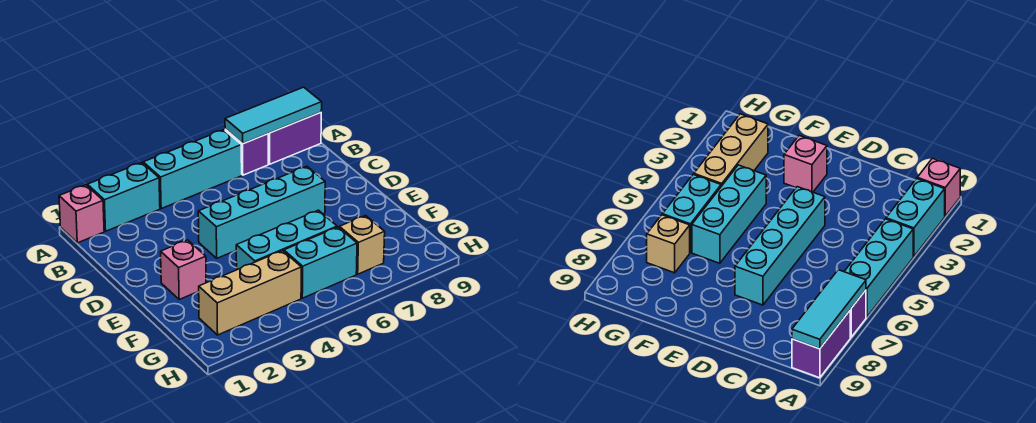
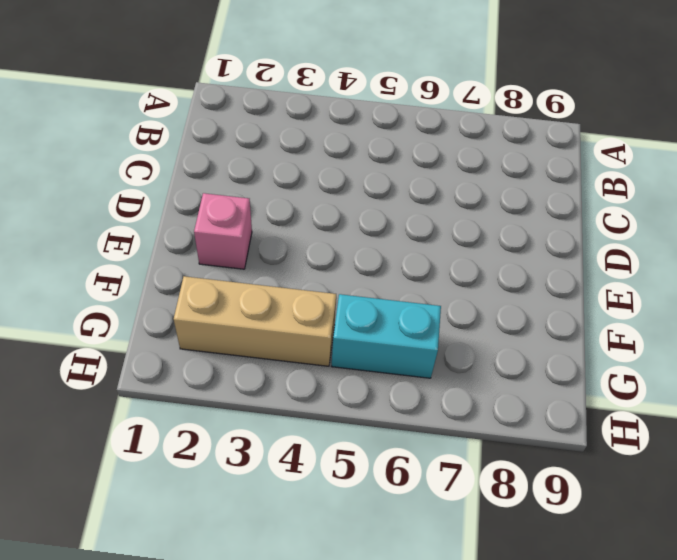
none -> pink 1x1 brick [59,185,104,243]
none -> cyan 1x2 brick [87,163,160,231]
none -> cyan 1x3 brick [143,130,242,209]

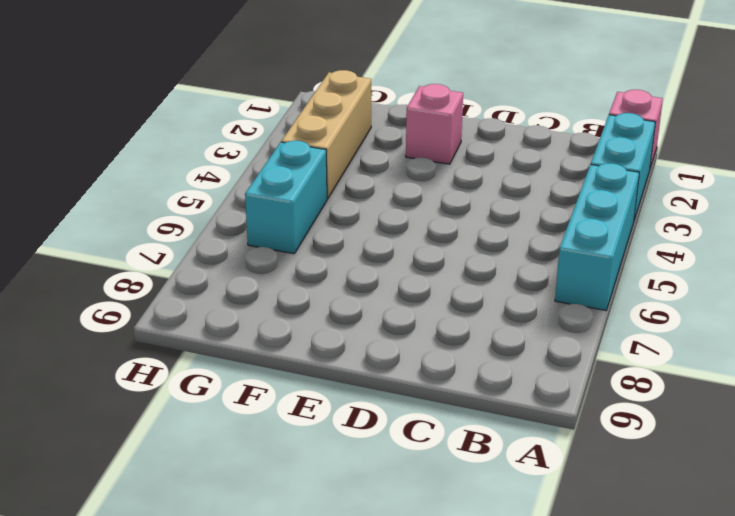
none -> purple 1x1 brick [225,129,268,175]
none -> purple 1x2 brick [268,112,321,164]
none -> cyan 1x4 brick [198,166,325,258]

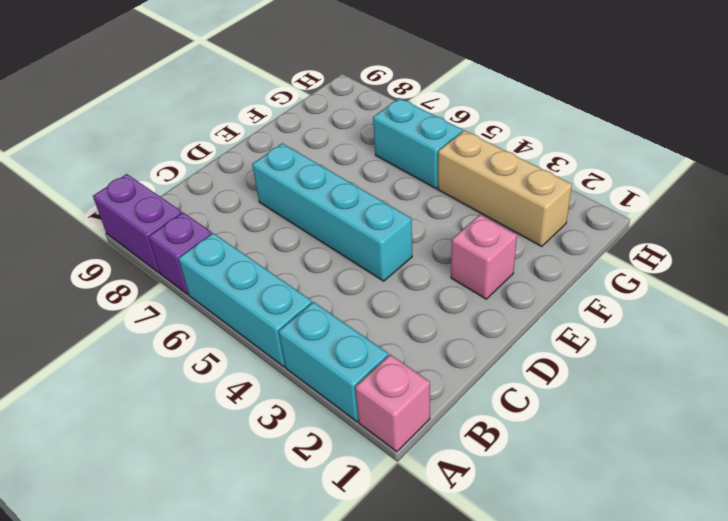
none -> cyan 1x3 brick [236,210,337,270]
none -> tan 1x1 brick [339,215,385,274]
none -> cyan 1x3 tile [225,87,322,144]

